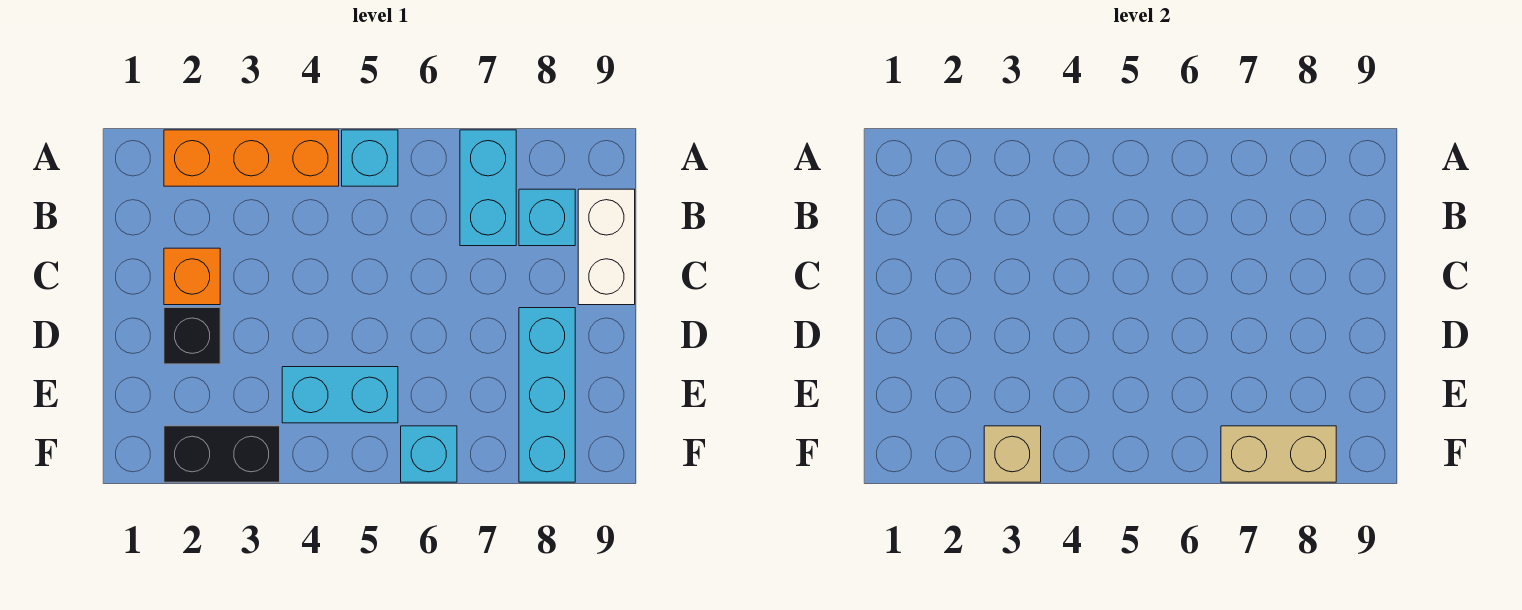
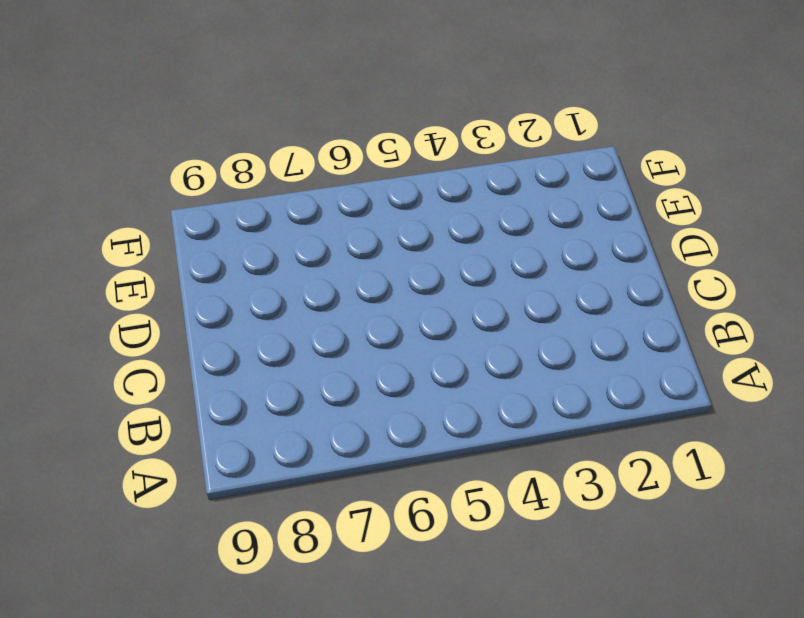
none -> orange 1x3 brick [164,130,339,186]
none -> cyan 1x1 brick [342,130,398,186]
none -> cyan 1x2 brick [460,130,516,246]

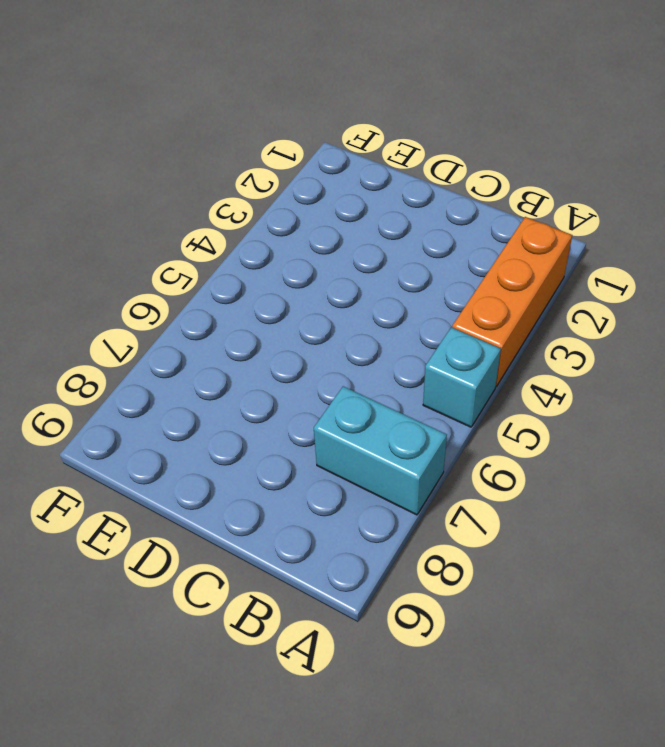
none -> cyan 1x1 brick [519,189,575,246]
none -> white 1x2 brick [578,189,635,305]
none -> orange 1x1 brick [164,248,220,305]

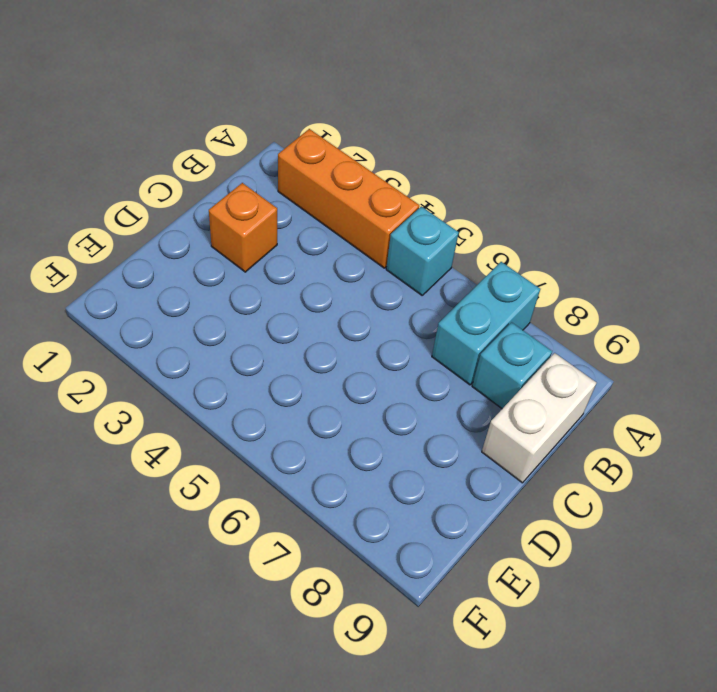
none -> black 1x1 brick [164,308,220,364]
none -> cyan 1x3 brick [519,308,575,482]
none -> cyan 1x2 brick [282,367,398,423]

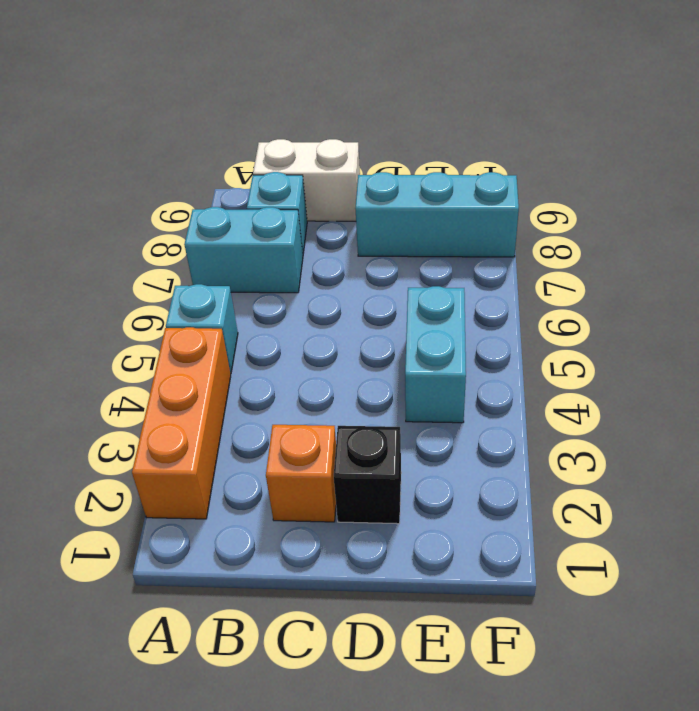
none -> black 1x2 brick [164,426,280,482]
none -> cyan 1x1 brick [401,426,457,482]
none -> tan 1x1 brick [984,426,1041,482]

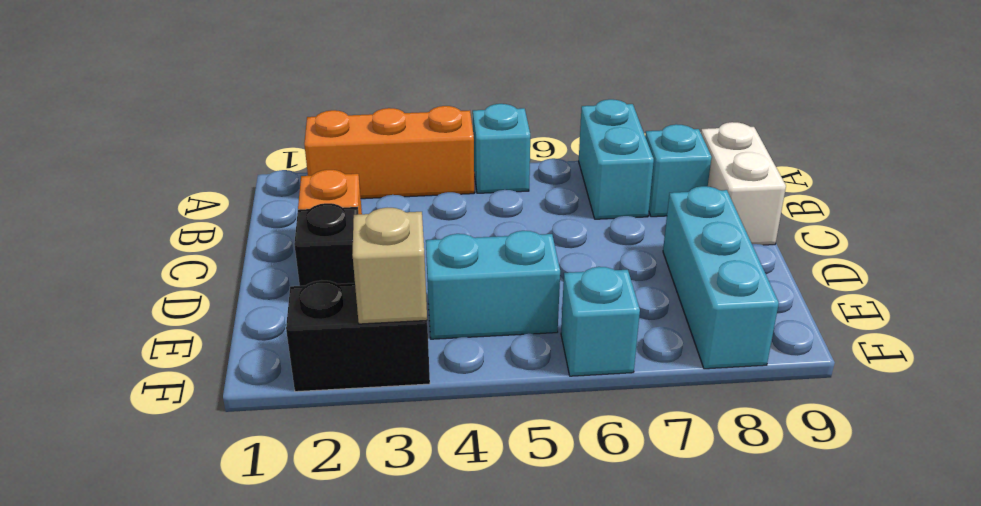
none -> tan 1x2 brick [1221,426,1336,482]

